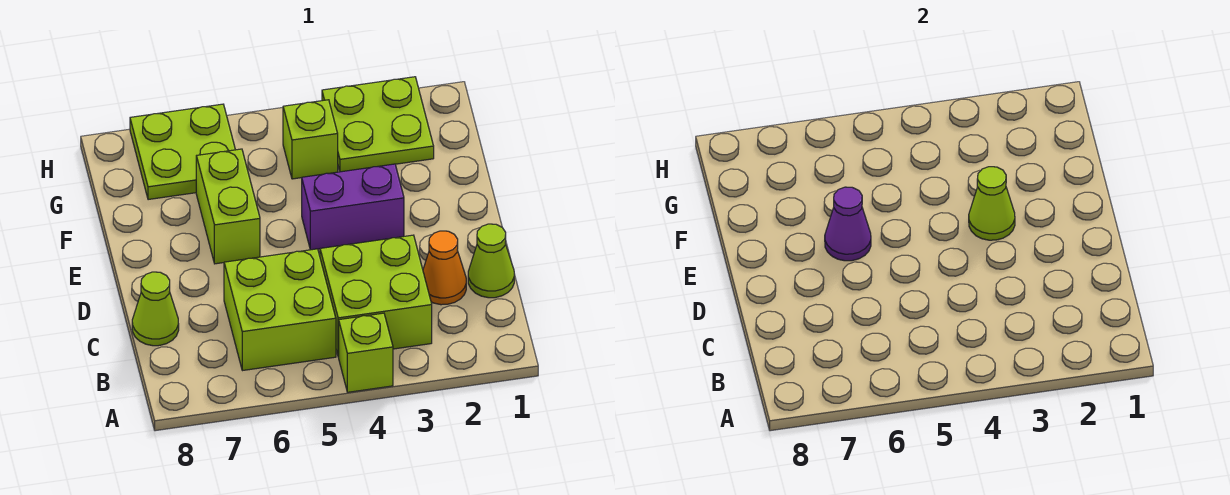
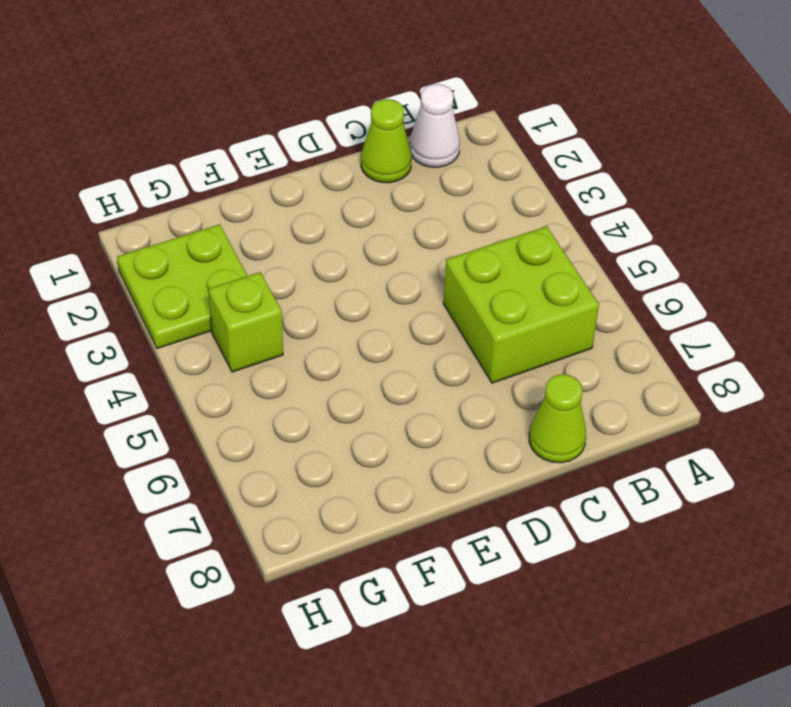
white 1x1 cone [410,84,460,167] -> none
none -> lime 1x1 brick [339,313,393,392]
none -> lime 2x2 brick [320,235,432,357]
none -> orange 1x1 cone [423,231,466,305]

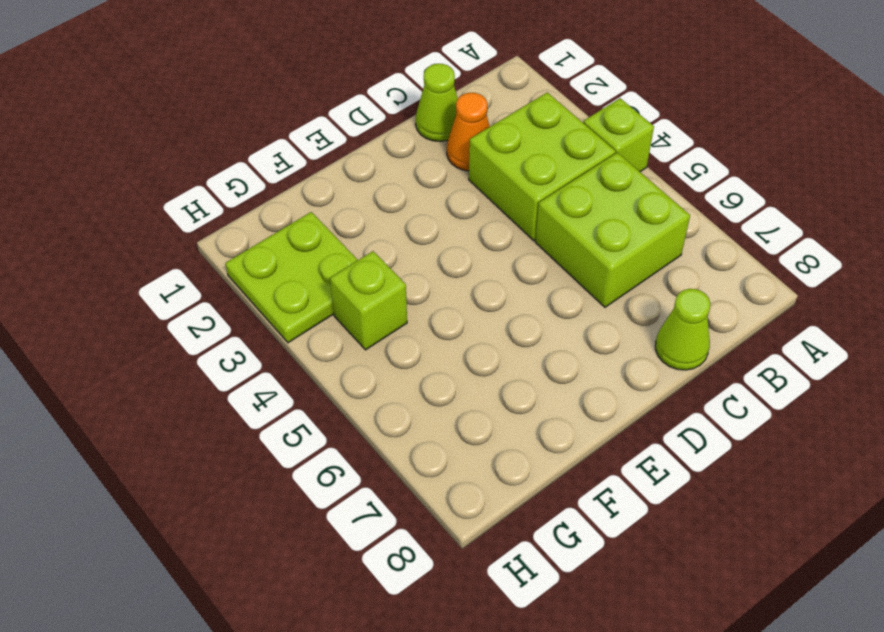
none -> purple 1x2 brick [302,164,404,250]
none -> lime 1x2 brick [196,149,260,264]
none -> lime 2x2 plate [130,104,235,200]

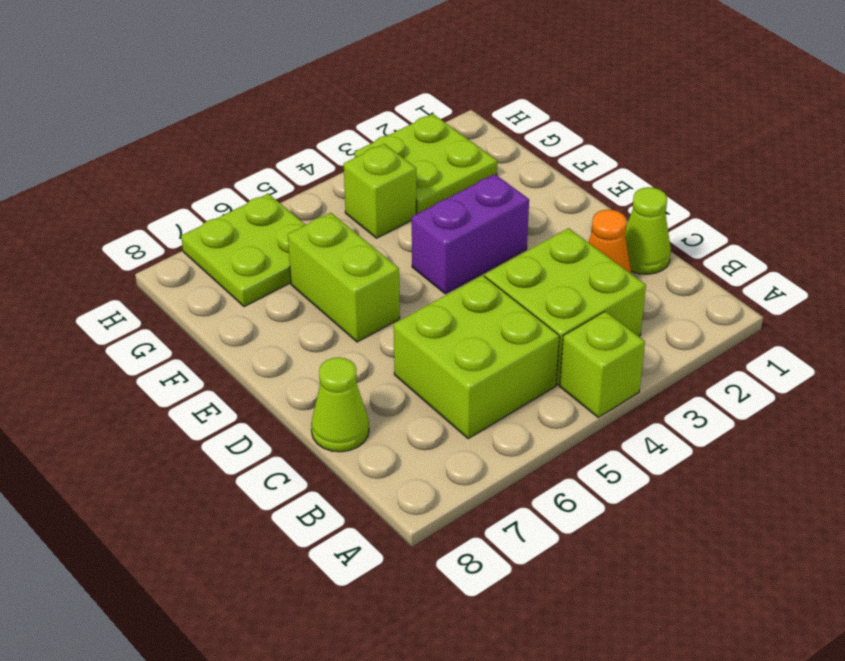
none -> lime 1x1 cone [969,167,1015,240]
none -> purple 1x1 cone [825,187,871,261]

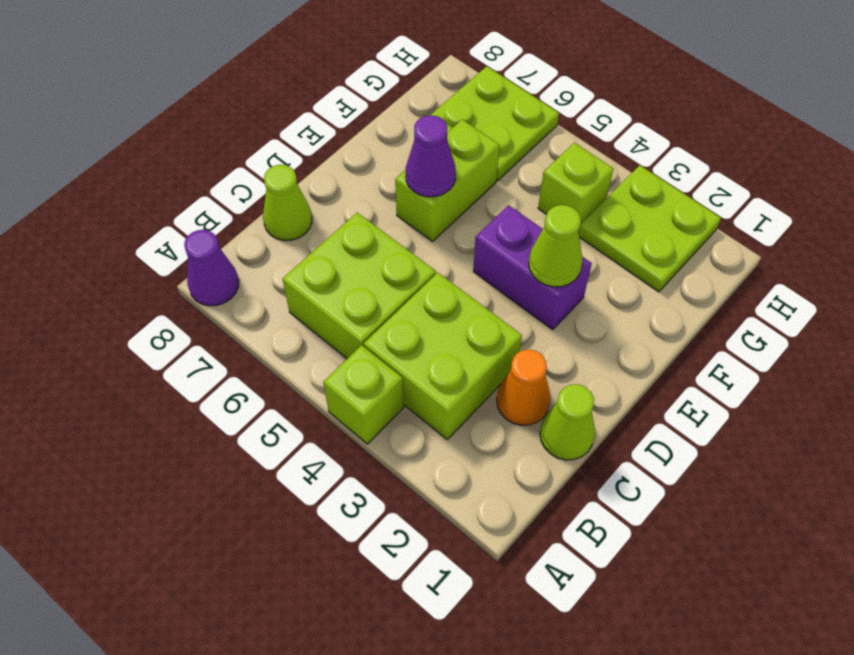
purple 1x1 cone [184,230,239,306] -> none

